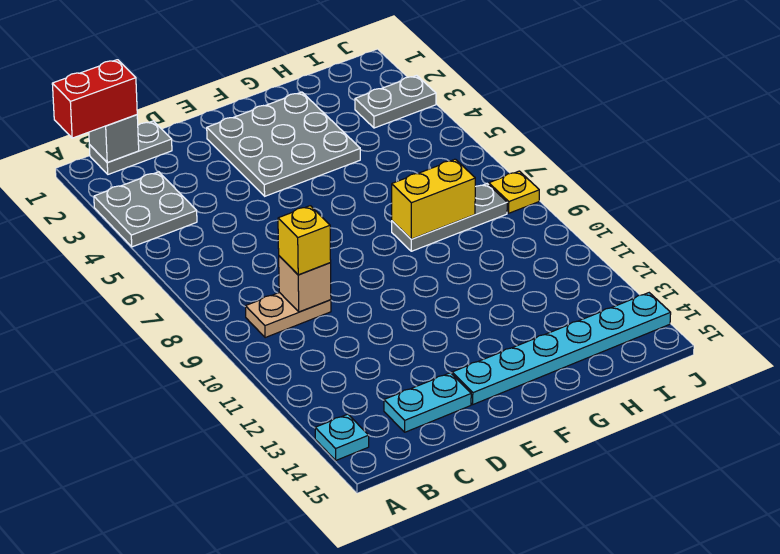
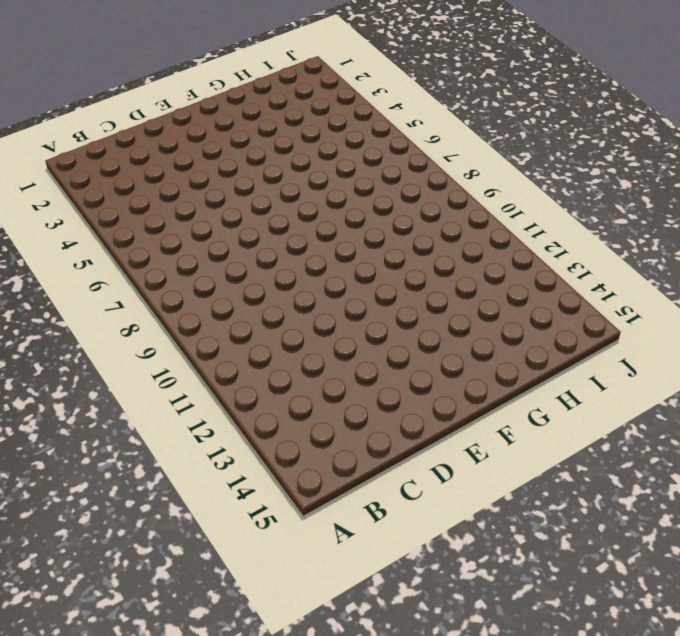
none -> grey 2x2 plate [94,172,197,247]
none -> cyan 1x1 plate [315,414,369,460]
none -> grey 1x2 plate [89,121,172,174]

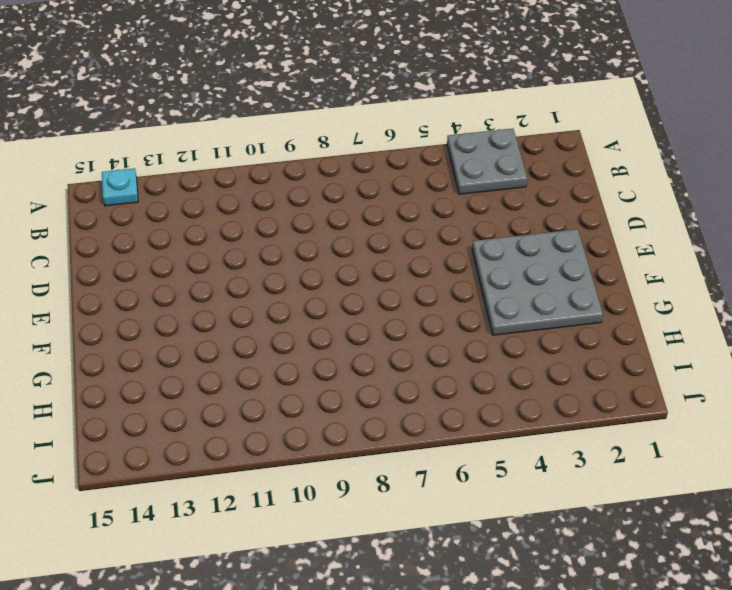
none -> grey 1x2 plate [89,121,172,174]
none -> tan 1x2 plate [245,292,331,338]
none -> cyan 1x2 plate [384,373,471,432]

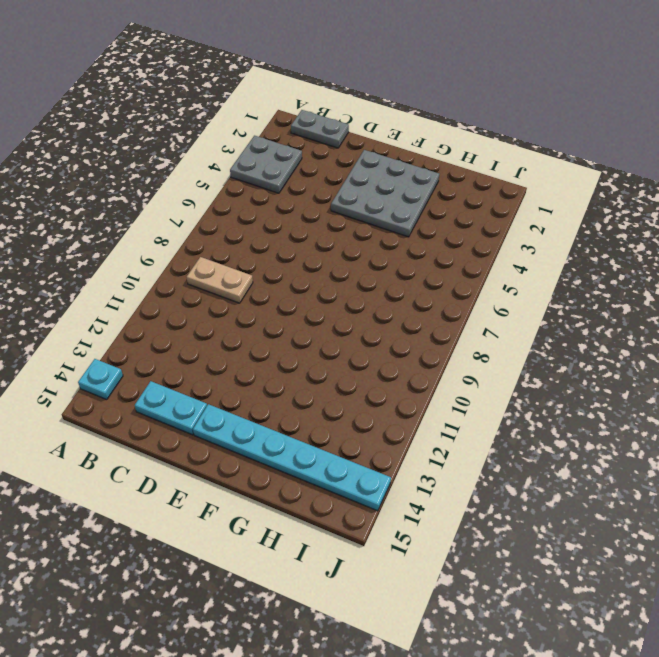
none -> grey 1x3 plate [392,184,507,251]
none -> grey 1x2 plate [355,75,436,128]
none -> yellow 1x1 plate [489,171,539,213]

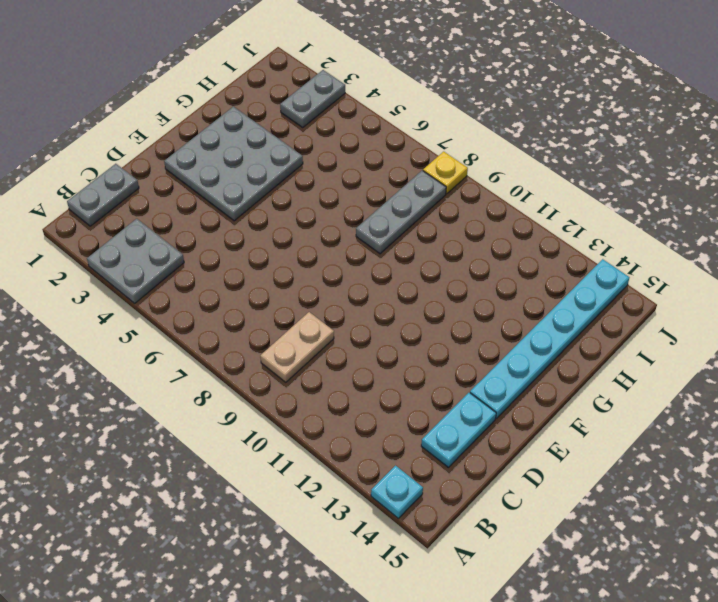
none -> grey 1x1 brick [89,115,139,163]
none -> tan 1x1 brick [279,256,331,312]
none -> yellow 1x2 brick [392,159,475,239]

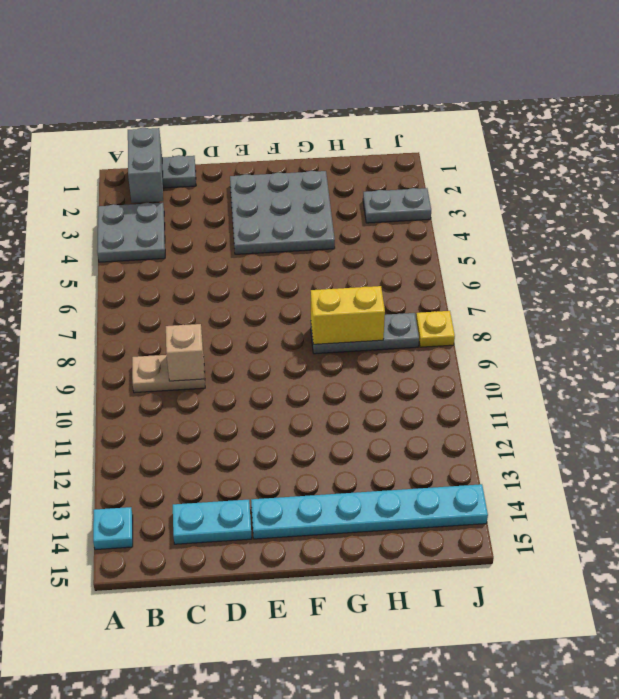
grey 1x2 brick [128,128,163,203] -> grey 1x1 brick [89,115,139,163]
none -> red 1x2 brick [52,60,137,138]
none -> yellow 1x1 brick [278,206,331,275]

